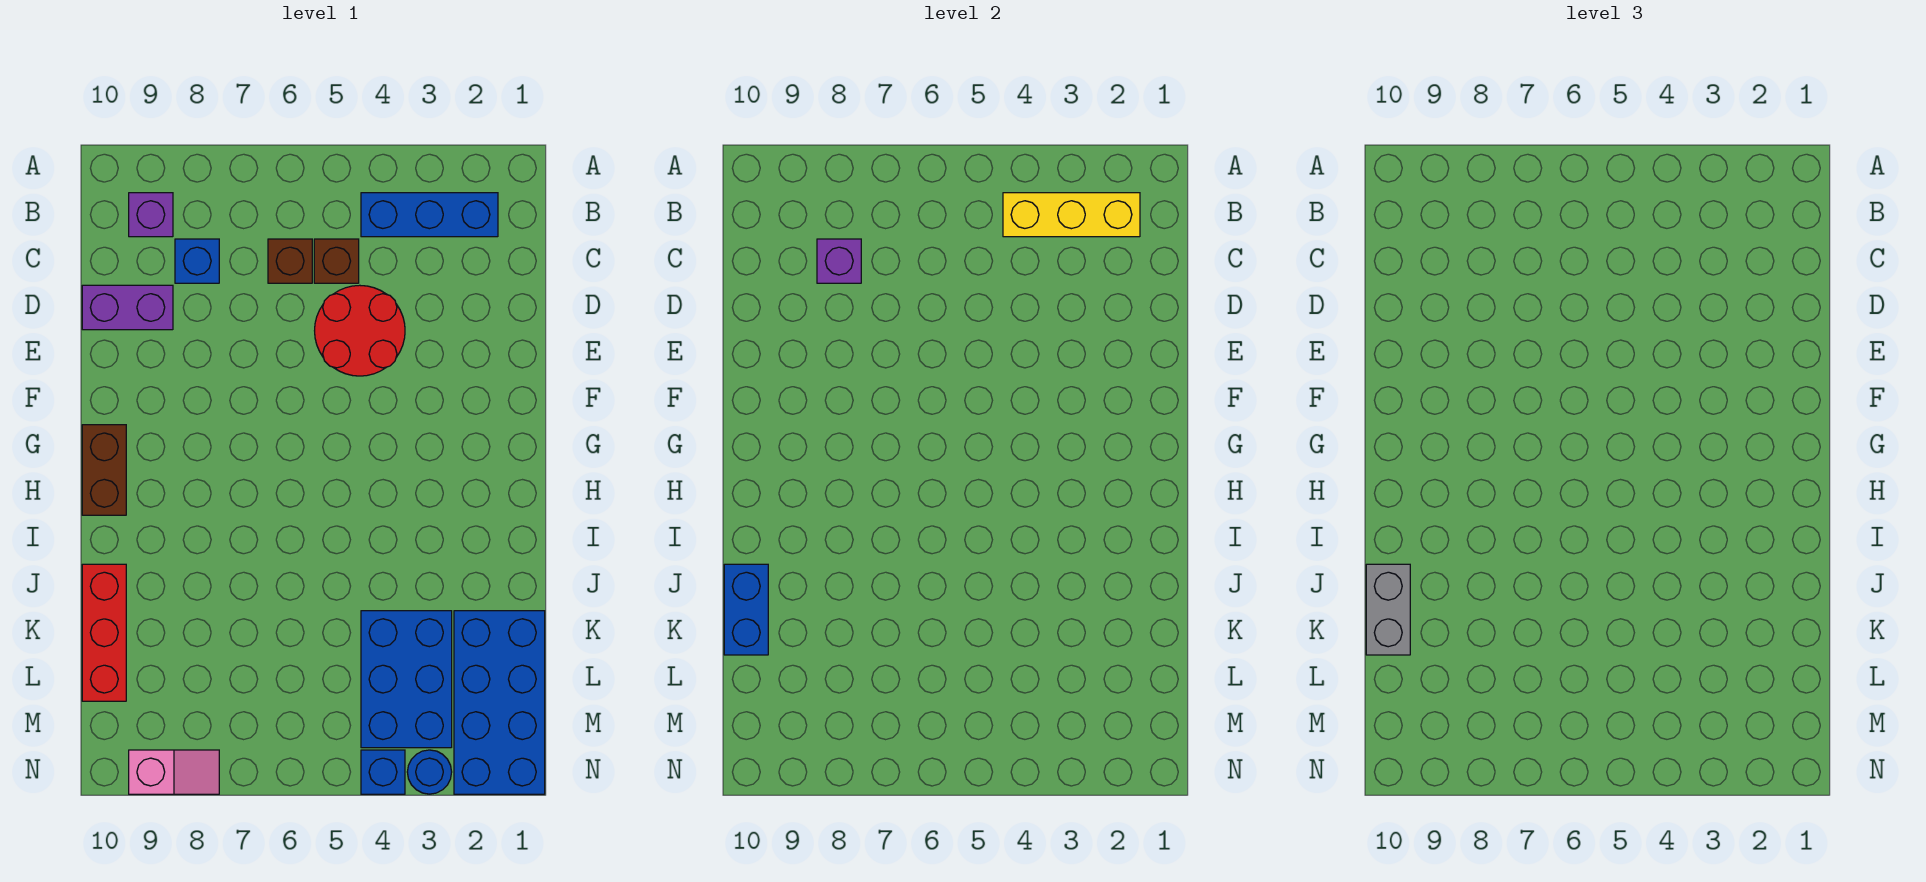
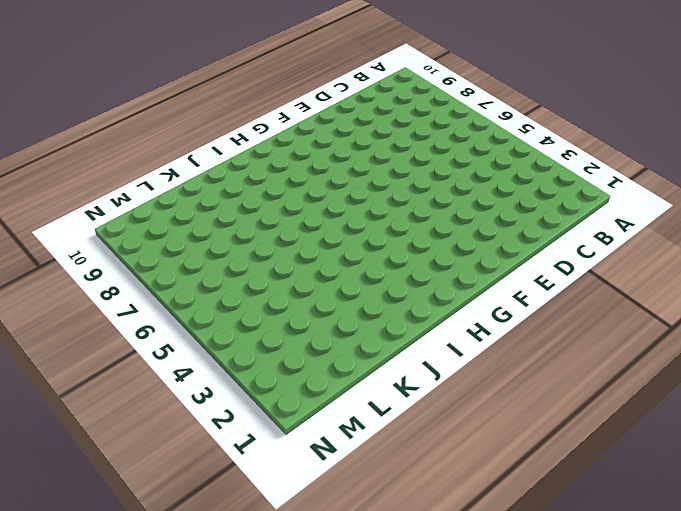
none -> blue 1x3 brick [361,193,498,237]
none -> purple 1x1 brick [129,193,173,237]
none -> brown 1x1 brick [314,239,359,283]

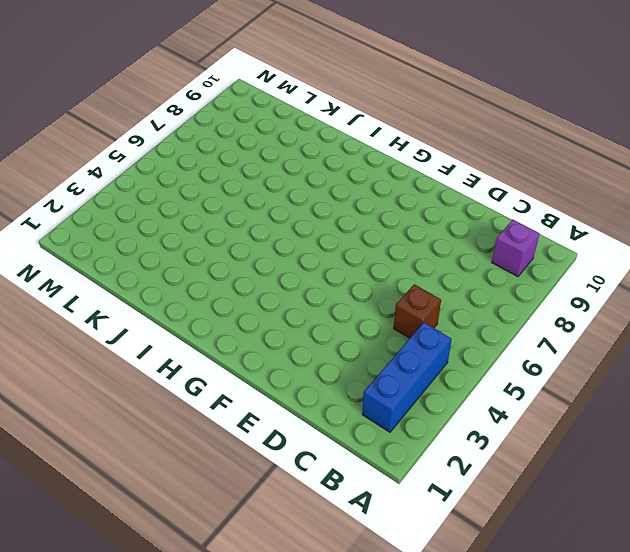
none -> brown 1x1 brick [268,239,312,283]
none -> blue 1x1 brick [175,239,219,283]
none -> red 2x2 round brick [315,285,405,376]

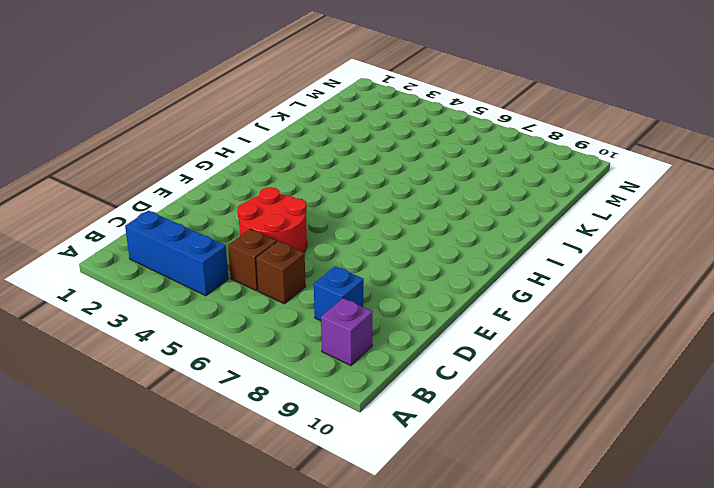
none -> purple 1x2 brick [82,285,173,330]
none -> brown 1x2 brick [82,425,126,515]
none -> red 1x3 brick [82,564,126,701]

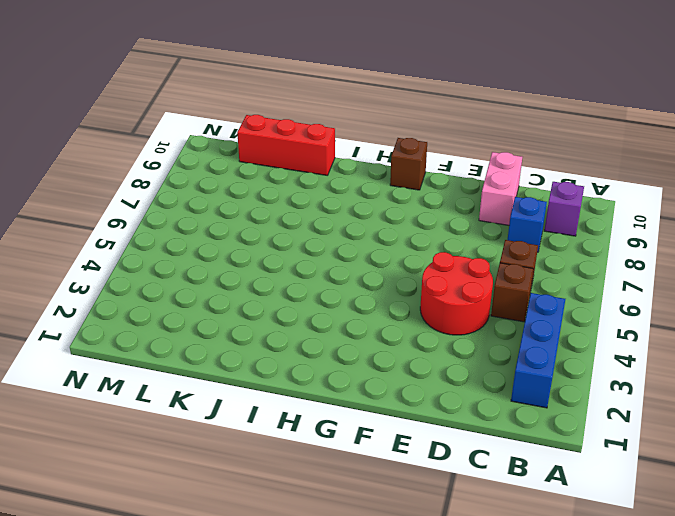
pink 1x2 brick [479,152,522,225] -> purple 1x2 brick [82,285,173,330]
brown 1x1 brick [390,138,427,190] -> brown 1x2 brick [82,425,126,515]
none -> blue 2x4 brick [454,611,545,794]
none -> blue 2x3 brick [361,611,452,748]
none -> blue 1x1 round brick [407,750,452,794]

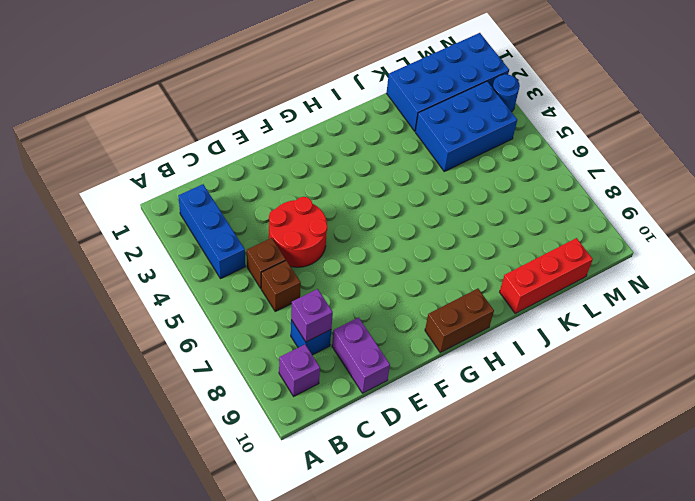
none -> blue 1x1 brick [361,750,405,794]
none -> pink 1x2 slope [129,750,219,794]
none -> yellow 1x3 brick [1003,193,1140,237]

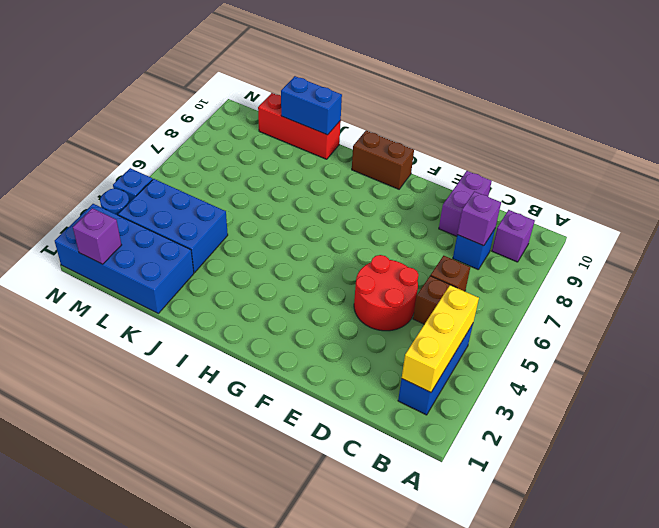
purple 1x1 brick [73,208,121,264] -> none
none -> pink 1x2 slope [129,750,219,794]
none -> grey 1x2 brick [1366,564,1410,655]

